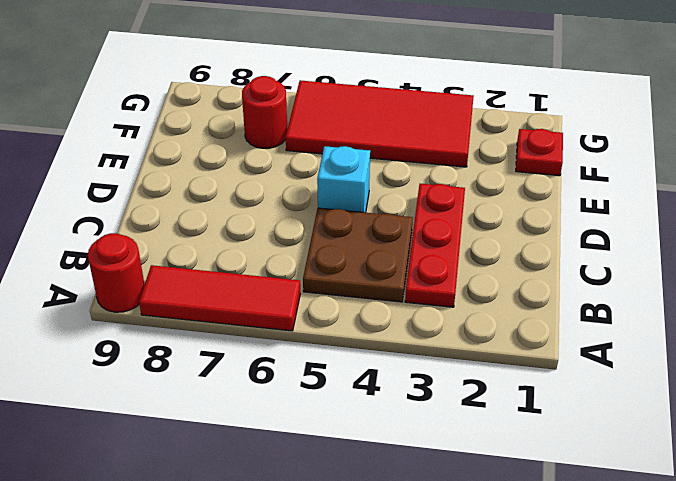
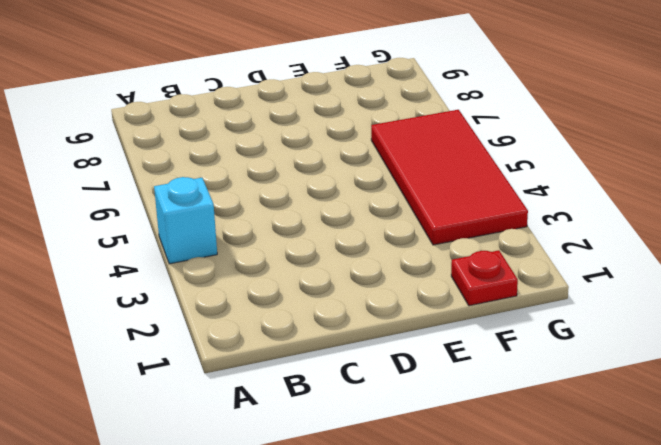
cyan 1x1 brick [154,177,217,264] -> cyan 1x1 brick moved to [317,146,370,213]
none -> red 1x3 tile [139,265,300,331]
none -> red 1x1 round brick [88,233,145,312]

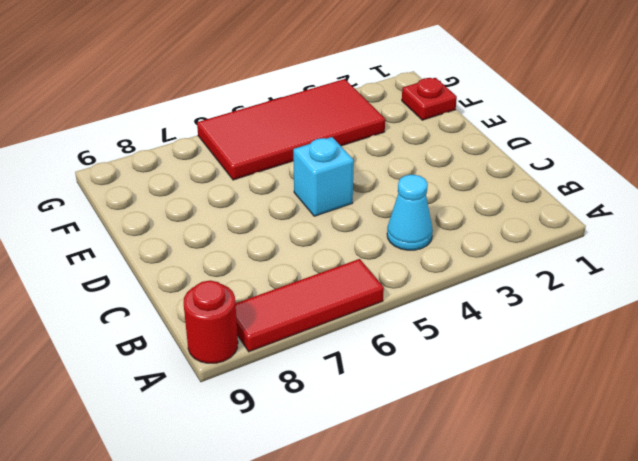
cyan 1x1 cone [387,175,433,250] -> brown 2x2 plate [303,208,413,302]
none -> red 1x3 plate [405,184,465,307]
none -> red 1x1 round brick [242,76,287,148]

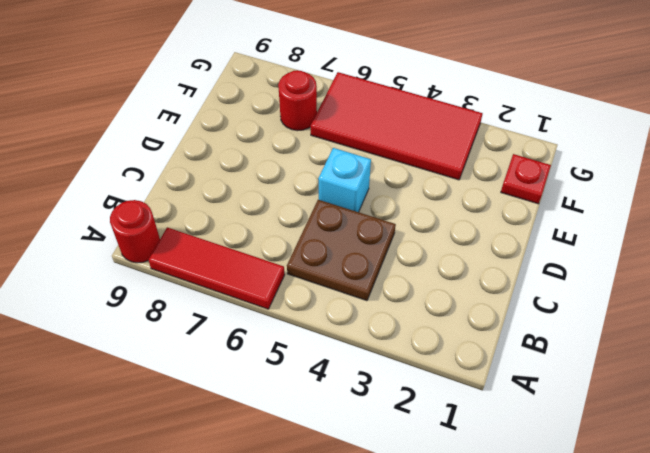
none -> red 1x3 plate [405,184,465,307]

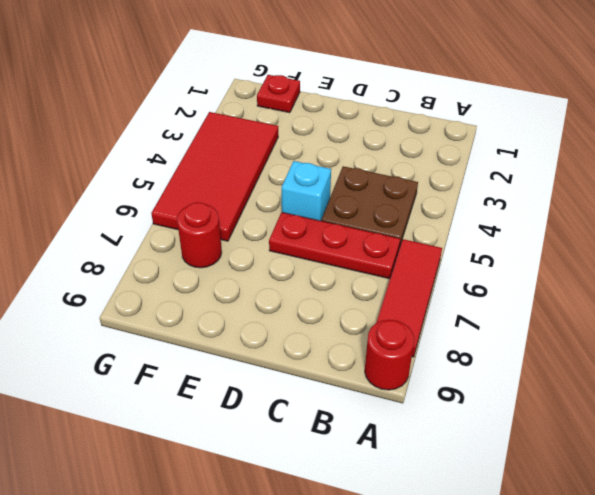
red 1x3 plate [269,212,400,279] -> red 1x3 plate moved to [405,184,465,307]

